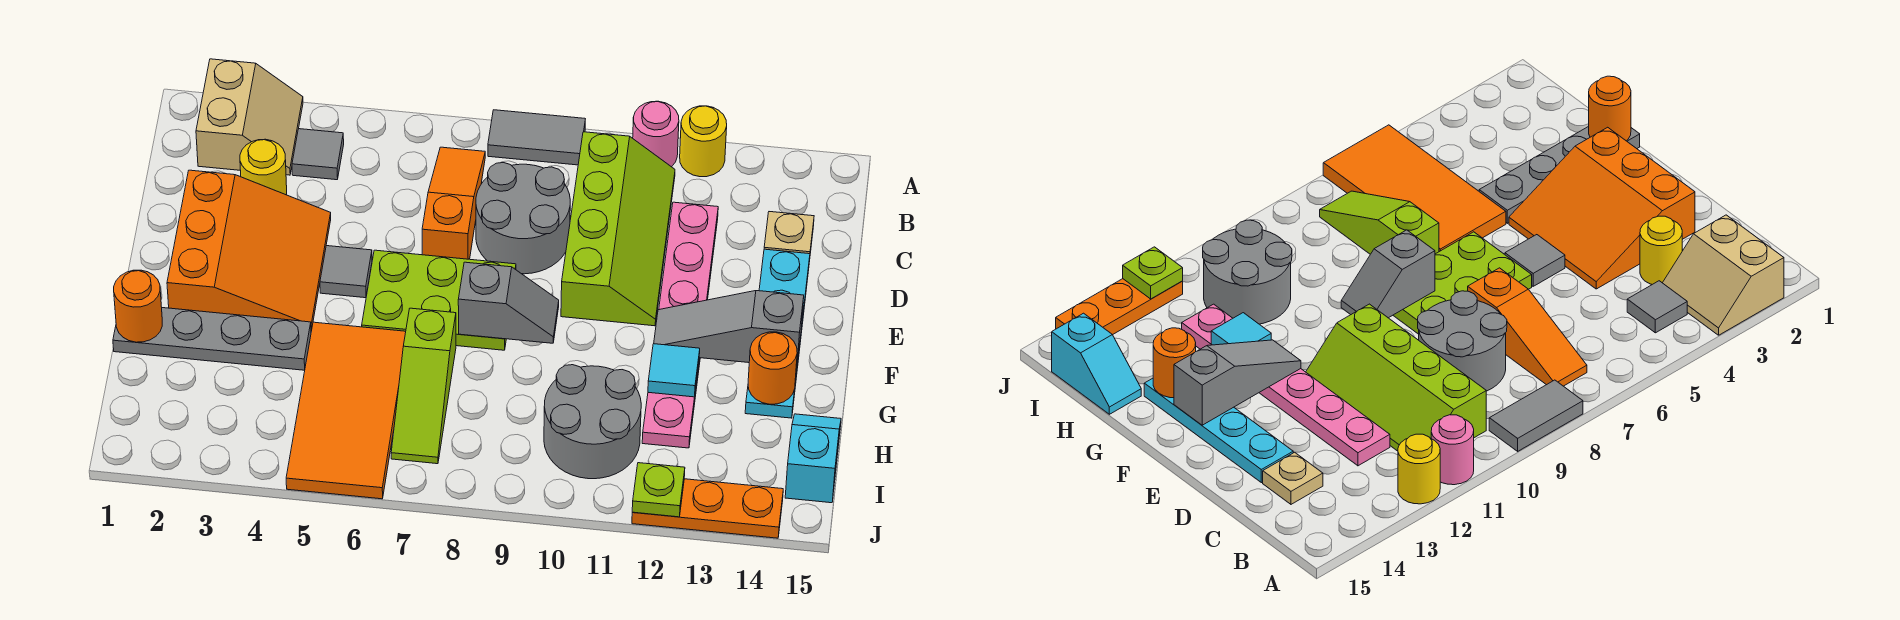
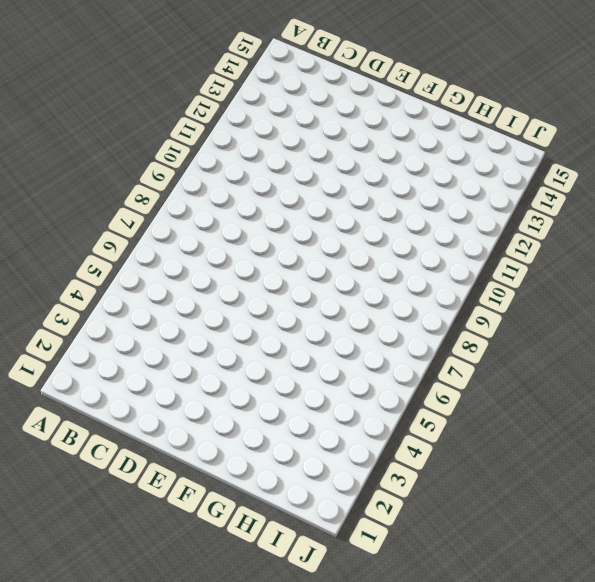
none -> tan 2x2 slope [196,59,303,175]
none -> grey 1x2 tile [488,110,585,165]
none -> pink 1x1 round brick [633,101,679,167]

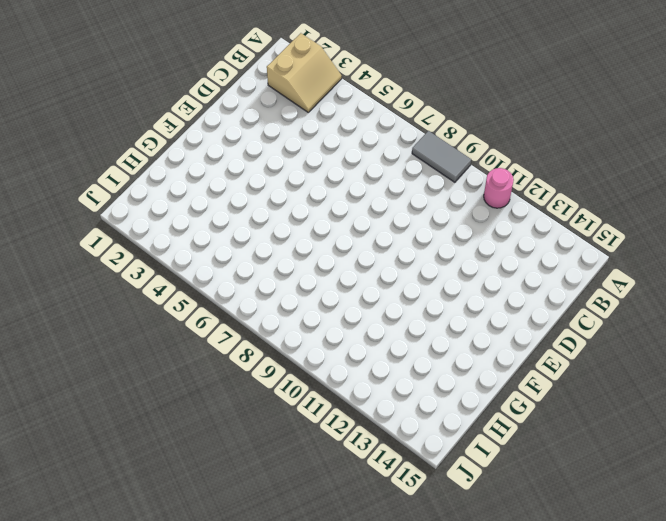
none -> yellow 1x1 round brick [680,106,727,177]
none -> grey 1x1 tile [292,129,344,180]
none -> orange 1x3 slope [422,147,485,259]

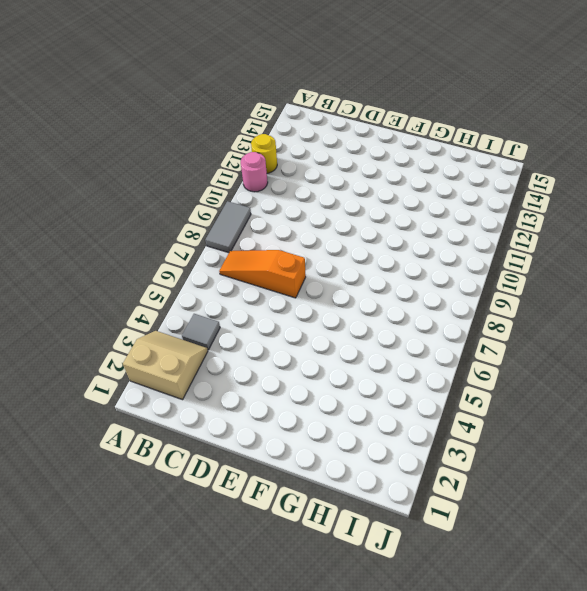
none -> lime 2x4 slope [561,132,675,326]
none -> yellow 1x1 round brick [240,139,287,195]
none -> grey 2x2 round brick [476,163,570,274]

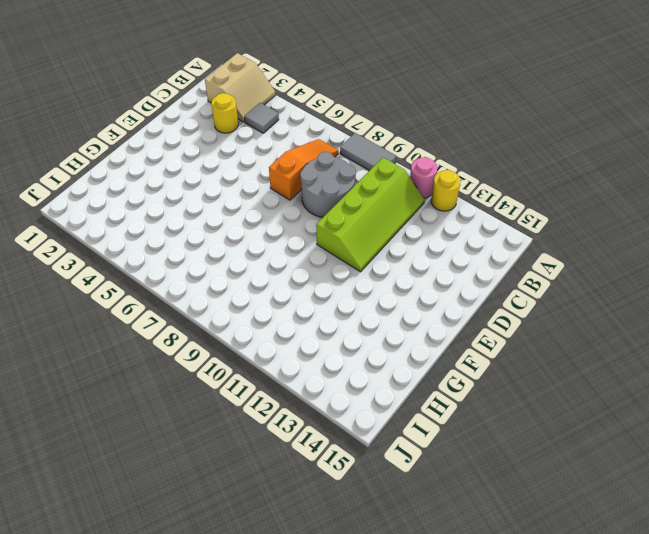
none -> pink 1x6 plate [642,202,718,448]
none -> tan 1x1 plate [764,212,814,254]
none -> orange 3x3 slope [167,170,331,331]

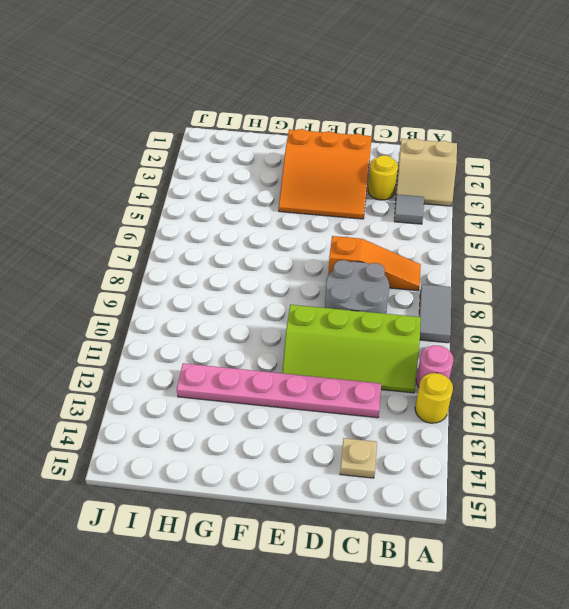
none -> cyan 1x4 plate [745,249,810,418]
none -> grey 1x1 tile [320,246,372,298]
none -> lime 2x3 plate [362,250,516,350]

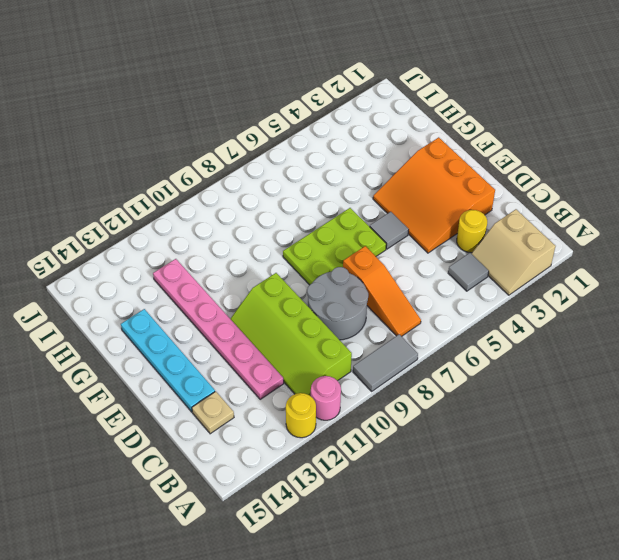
none -> grey 1x4 plate [113,308,311,370]
none -> orange 2x4 tile [286,322,406,499]
none -> lime 1x3 slope [391,308,456,464]

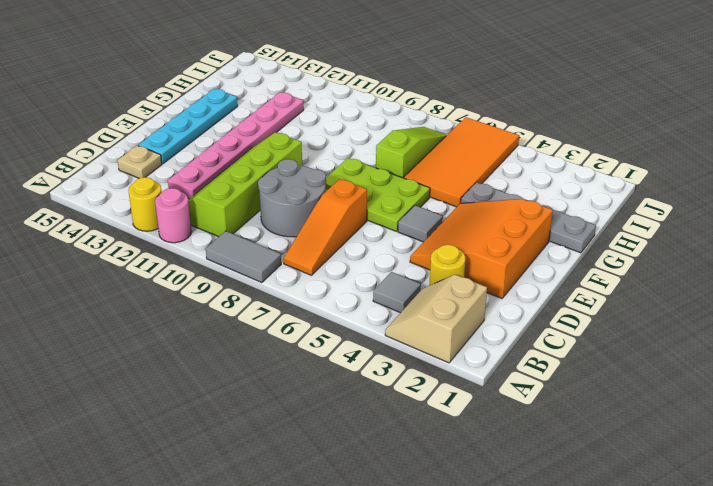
none -> grey 2x2 round brick [544,365,641,479]
none -> cyan 1x2 slope [785,414,841,503]
none -> orange 1x3 plate [632,479,783,538]

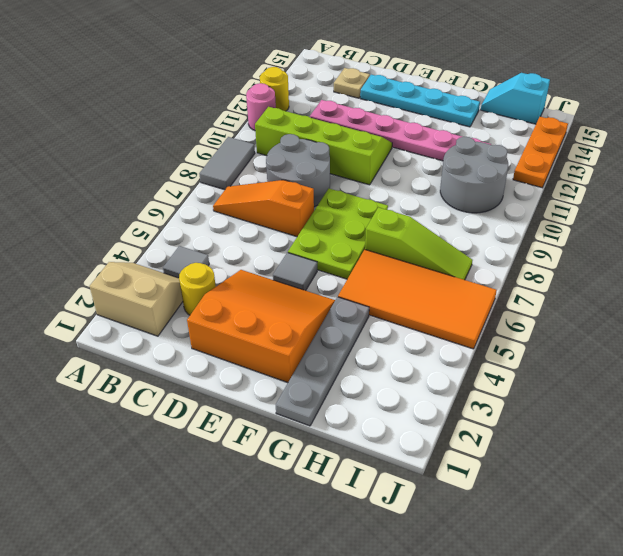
none -> grey 1x2 slope [458,262,559,343]
none -> grey 1x3 slope [654,291,804,367]
none -> orange 1x1 round brick [114,270,162,342]

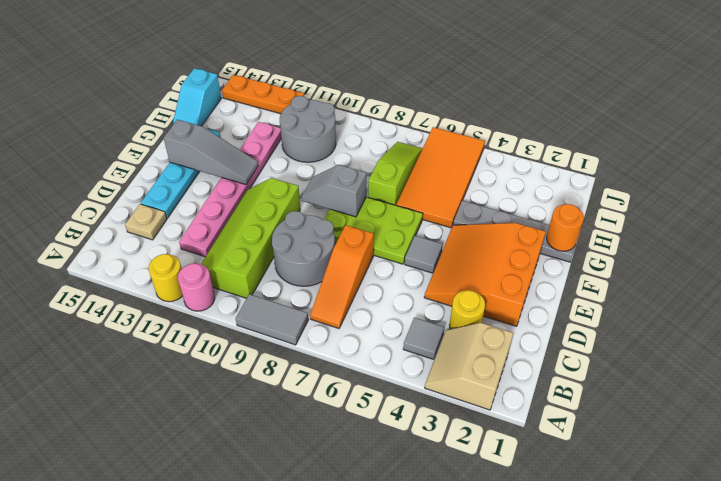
none -> cyan 1x1 tile [648,344,700,397]
none -> orange 1x1 round brick [748,332,797,404]
none -> lime 1x1 plate [632,463,685,517]

